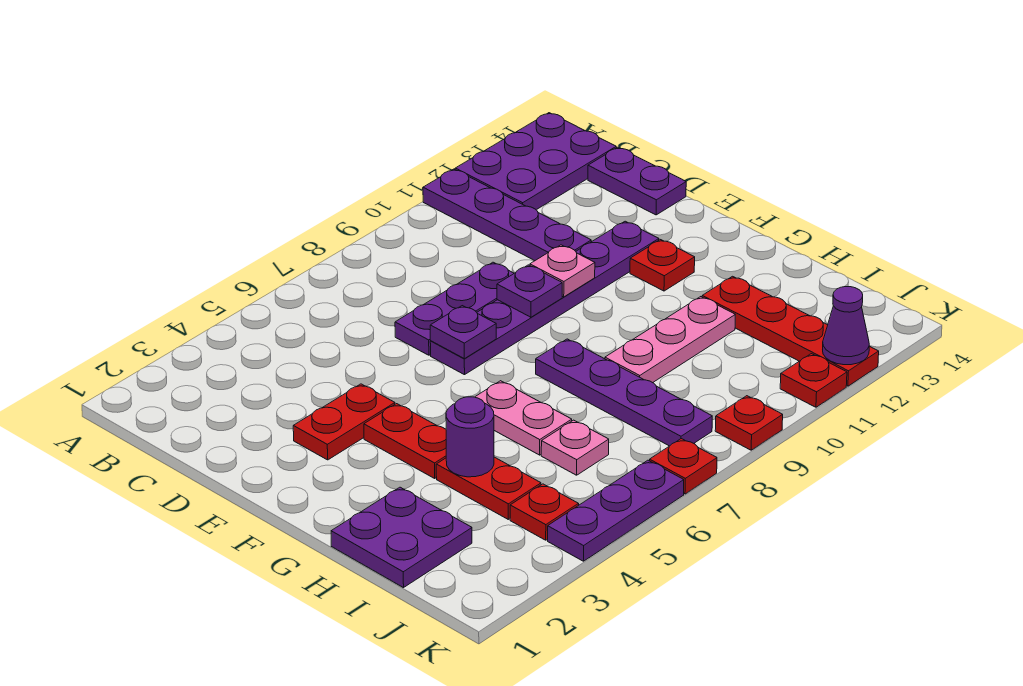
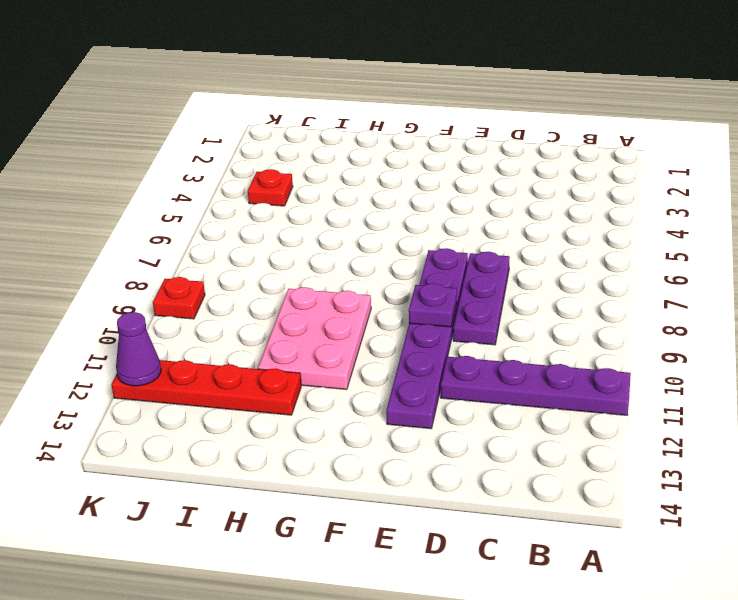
pink 2x3 plate [258,287,371,390] -> pink 1x3 plate [605,297,735,383]
none -> purple 2x3 plate [455,113,616,210]
none -> purple 1x2 plate [588,147,686,215]
none -> red 1x2 plate [293,384,395,460]

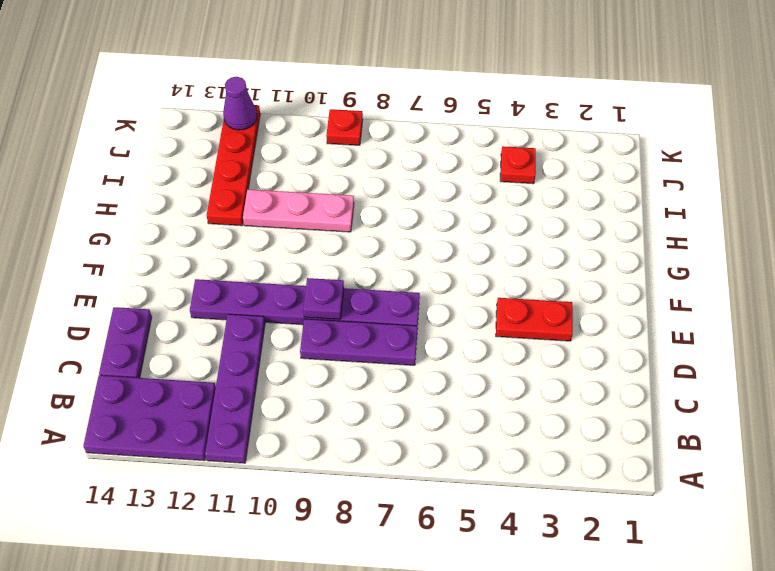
none -> red 1x2 plate [364,404,446,478]
none -> red 1x1 plate [630,240,695,291]
none -> pink 1x2 plate [475,381,572,455]

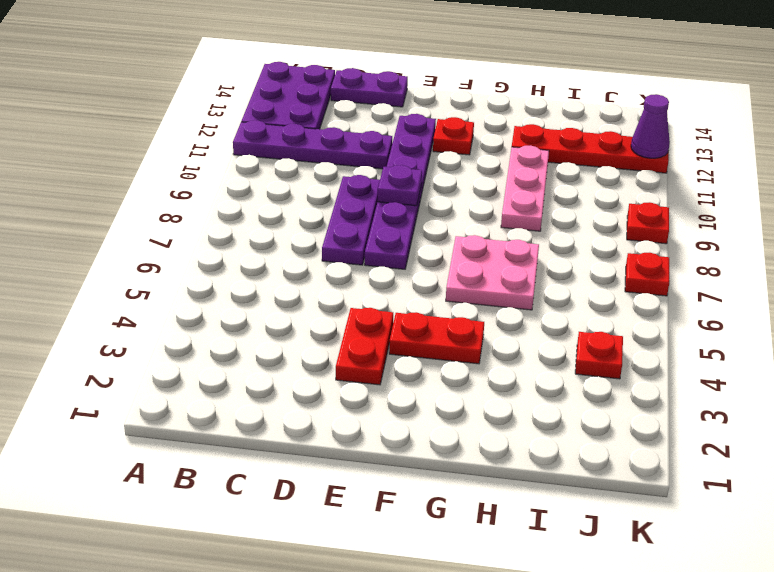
pink 2x2 plate [446,235,539,310] -> pink 1x2 plate [475,381,572,455]
none -> purple 1x4 plate [536,339,712,446]
none -> purple 2x2 plate [331,487,472,588]
none -> red 1x2 plate [436,457,541,519]

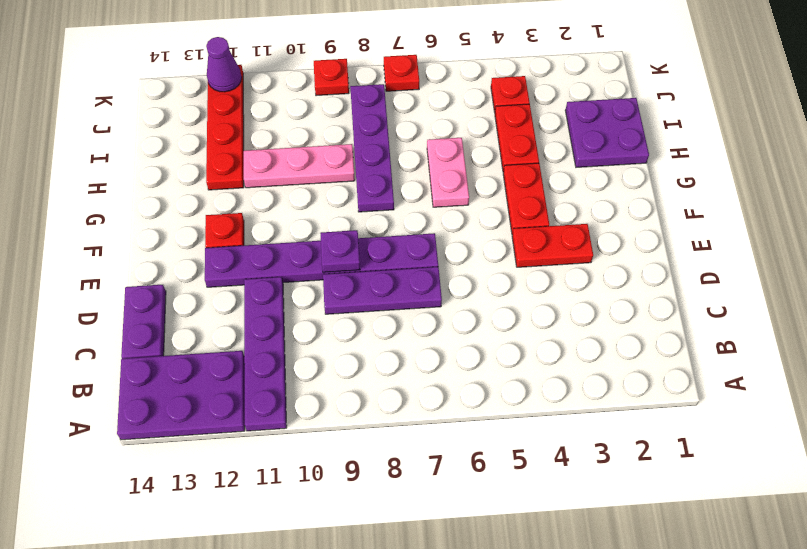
none -> pink 1x1 plate [541,420,609,475]
none -> purple 1x3 plate [548,460,684,561]
none -> red 1x1 plate [780,354,847,407]

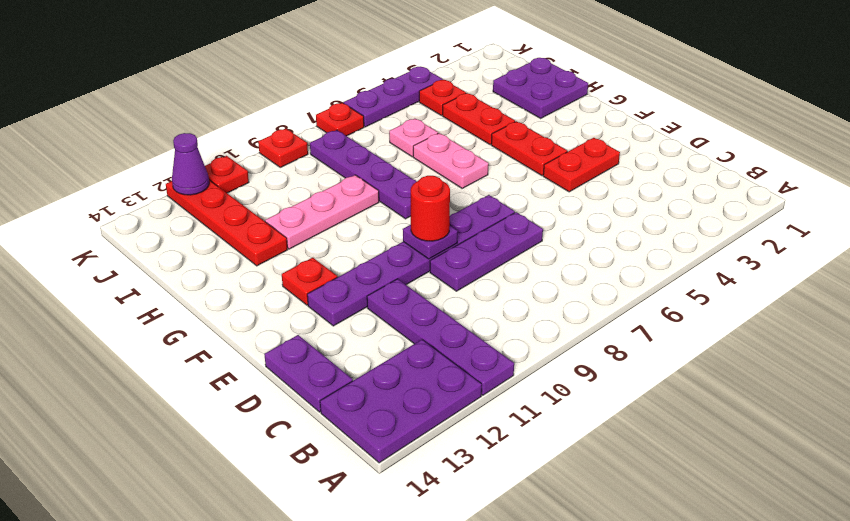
red 1x1 round brick [411,176,450,241] -> none
none -> purple 1x1 plate [430,306,496,359]
none -> pink 1x1 plate [530,245,595,297]
none -> purple 1x1 round brick [446,397,494,477]

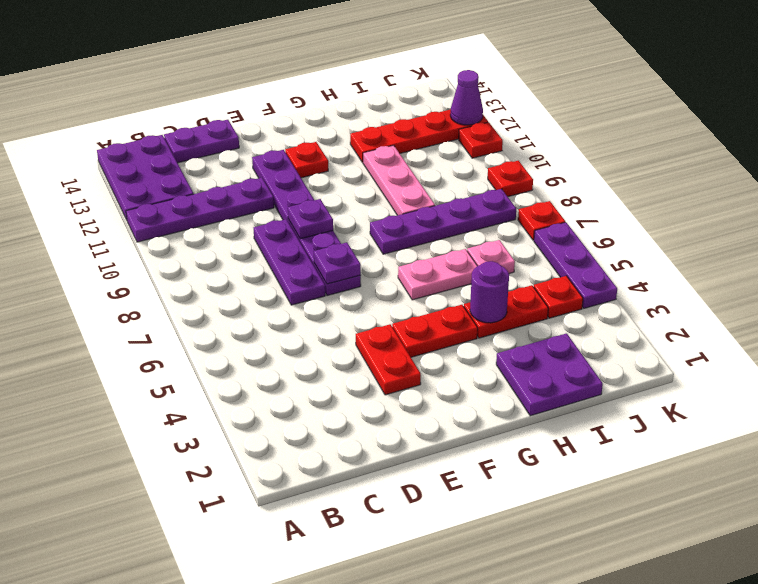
none -> pink 1x1 plate [530,245,595,297]

